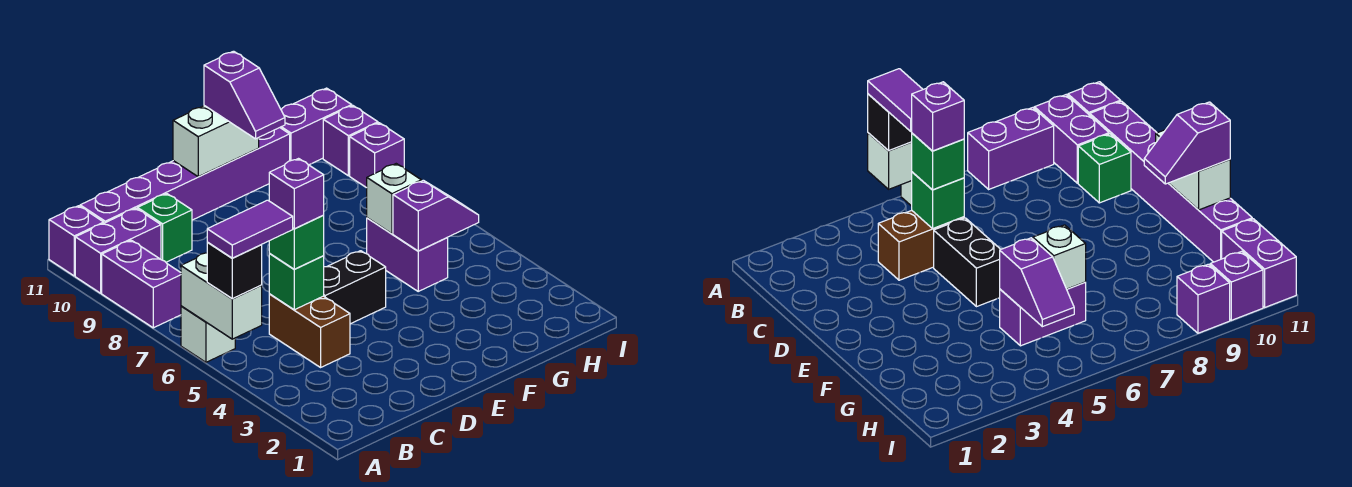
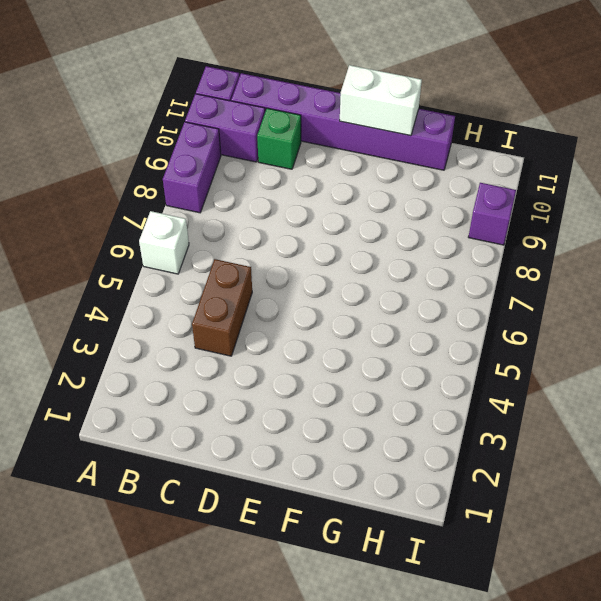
none -> black 1x2 brick [324,251,386,324]
none -> purple 1x2 brick [367,218,448,291]
none -> purple 1x2 brick [280,88,352,165]

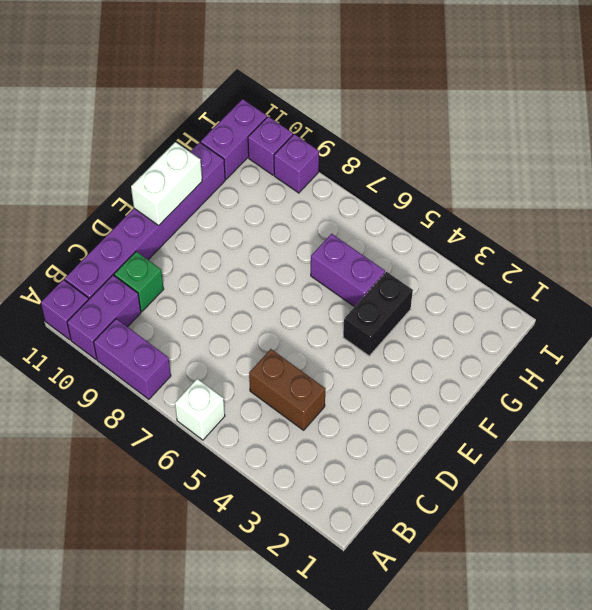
black 1x2 brick [343,272,413,356] -> black 1x2 brick moved to [324,251,386,324]
none -> white 1x2 brick [181,253,262,339]
none -> green 1x1 brick [269,253,324,310]
none -> purple 1x2 slope [393,180,479,251]

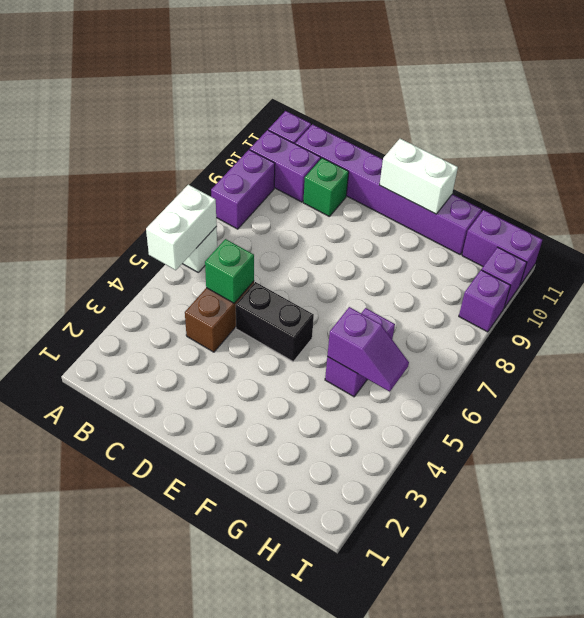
none -> white 1x1 brick [367,164,421,234]
none -> black 1x1 brick [207,242,262,299]
none -> green 1x1 brick [269,216,324,269]

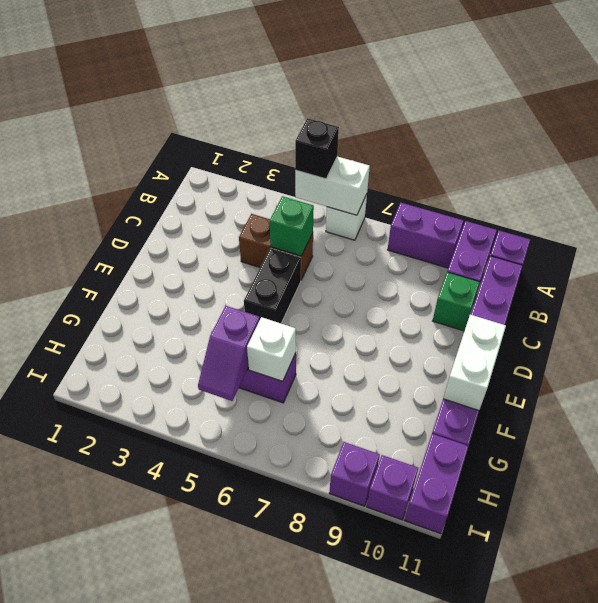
none -> green 1x1 brick [269,216,324,269]
none -> purple 1x2 slope [204,51,285,139]
none -> purple 1x2 tile [207,200,293,258]

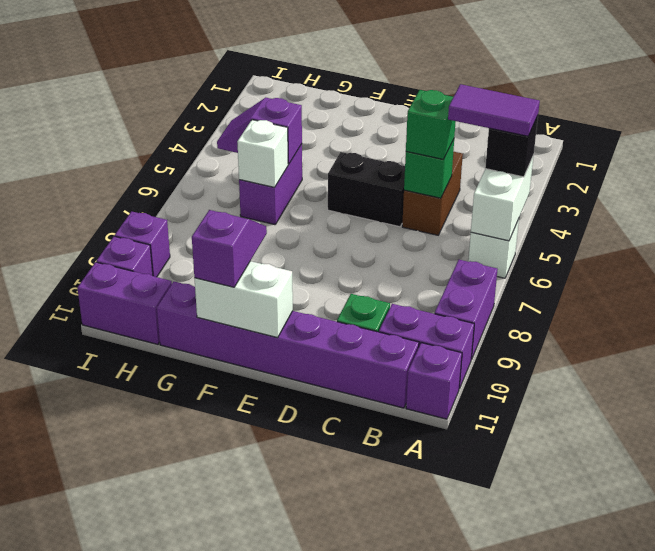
none -> purple 1x1 brick [269,159,324,229]

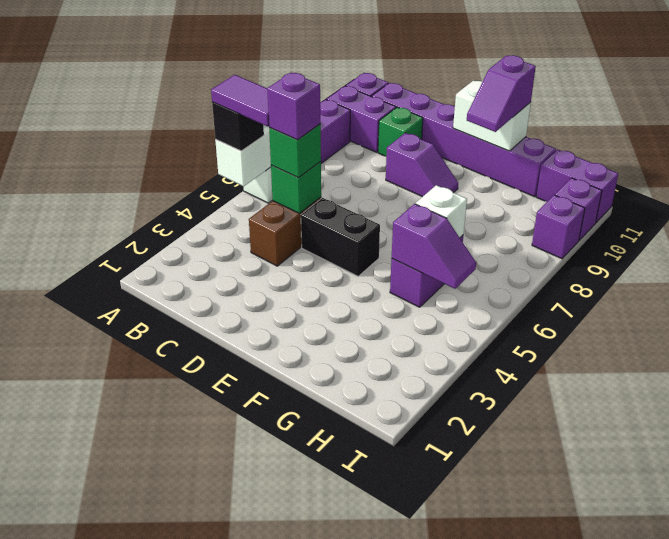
purple 1x2 slope [386,133,458,197] -> none

